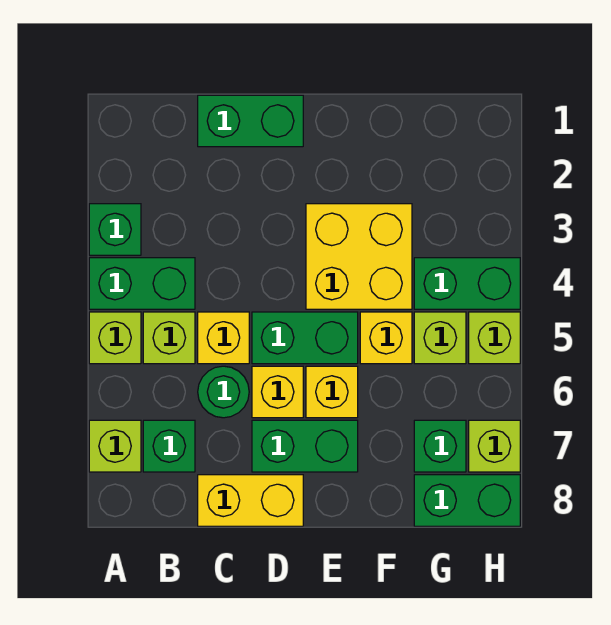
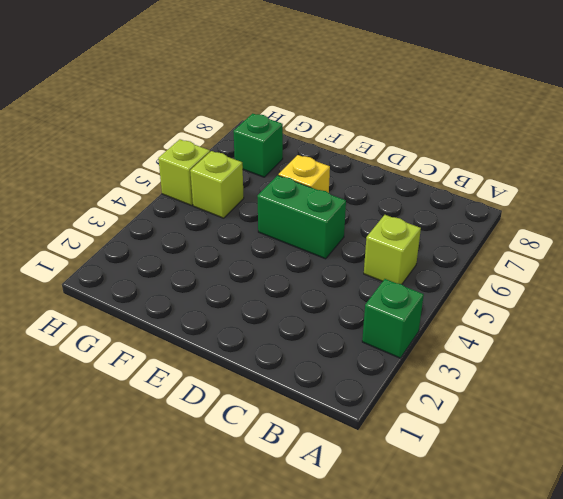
none -> green 1x2 brick [89,258,195,309]
none -> lime 1x1 brick [89,312,141,364]
none -> lime 1x1 brick [89,420,141,472]

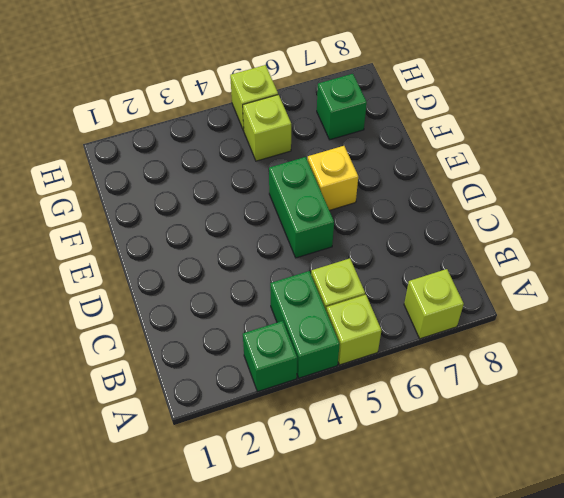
none -> green 1x1 brick [143,420,195,472]
none -> green 1x2 brick [198,95,303,147]
none -> yellow 1x1 brick [198,312,249,364]

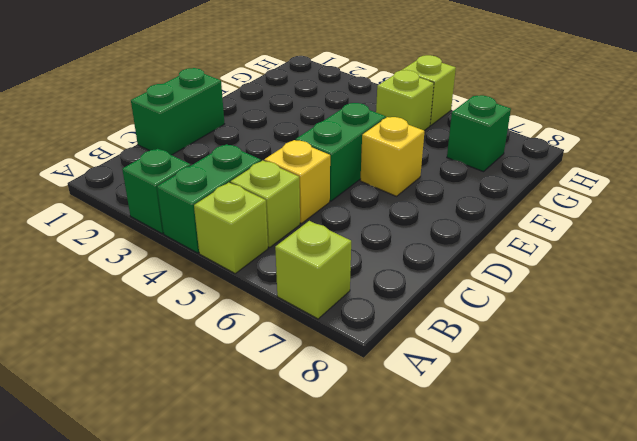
none -> green 1x1 brick [143,420,195,472]
none -> green 1x1 round brick [198,366,249,418]
none -> yellow 1x2 brick [198,475,303,526]

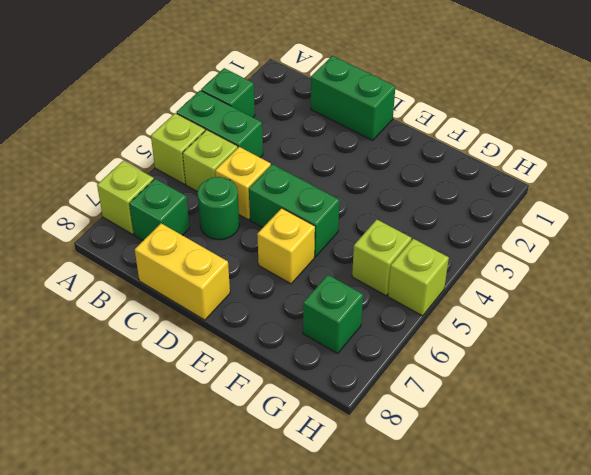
none -> yellow 1x1 brick [252,366,303,418]
none -> green 1x2 brick [252,420,358,472]
none -> yellow 2x2 brick [306,204,412,309]

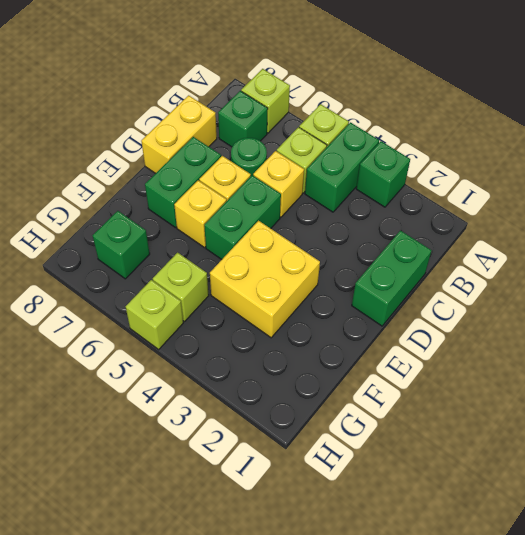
none -> yellow 1x1 brick [360,312,412,364]
none -> green 1x2 brick [414,258,520,309]
none -> green 1x2 brick [414,475,520,526]

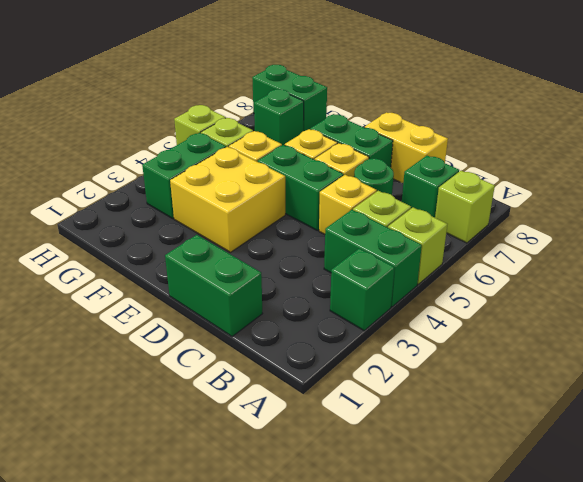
green 1x2 brick [142,133,226,218] -> green 1x2 brick turned to [414,258,520,309]
none -> lime 1x1 brick [469,420,520,472]

